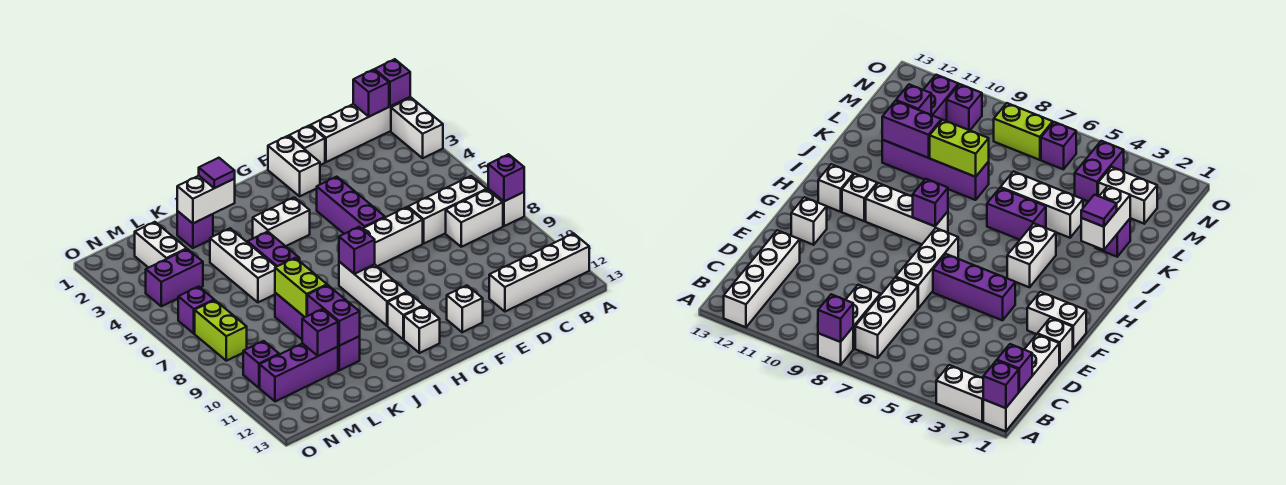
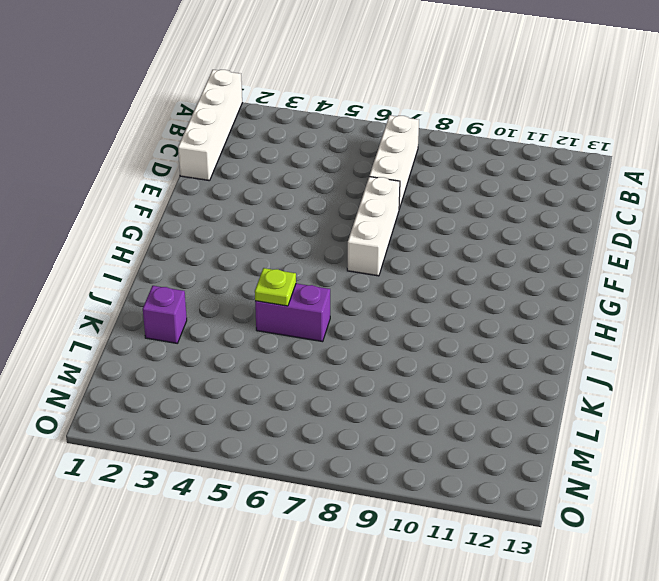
lime 1x1 plate [255,268,296,306] -> none
none -> white 1x2 brick [391,98,443,158]
none -> white 1x1 brick [488,189,524,226]
none -> white 1x4 brick [489,234,589,312]
none -> white 1x2 brick [446,190,503,247]

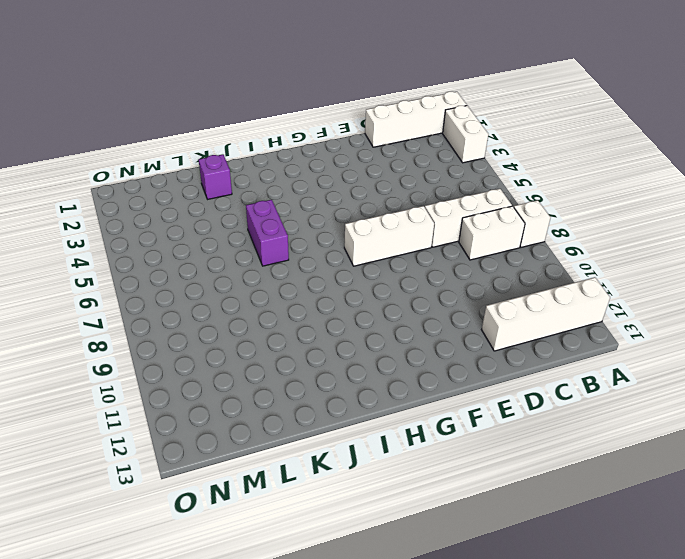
none -> white 1x1 brick [289,126,325,165]
none -> white 1x2 brick [268,136,320,196]
none -> purple 1x3 brick [317,177,385,234]
none -> white 1x1 brick [447,285,483,332]

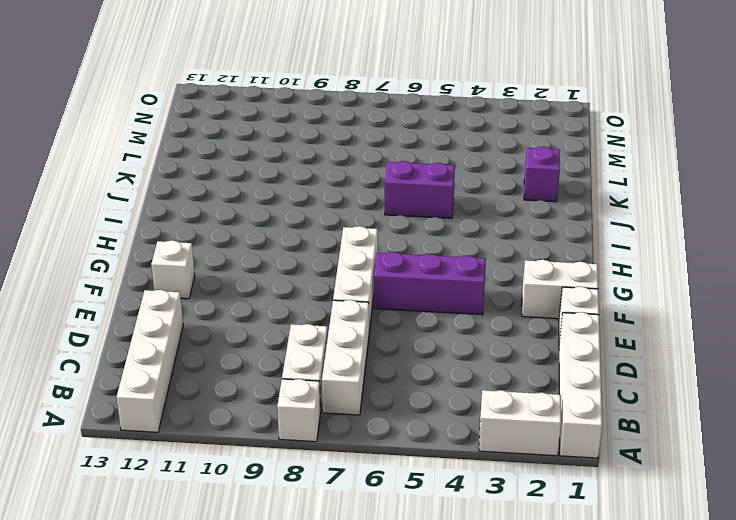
none -> white 1x2 brick [253,197,310,246]
none -> white 1x3 brick [339,262,407,326]
none -> white 1x1 brick [388,292,424,339]
none -> white 1x1 brick [404,306,440,353]

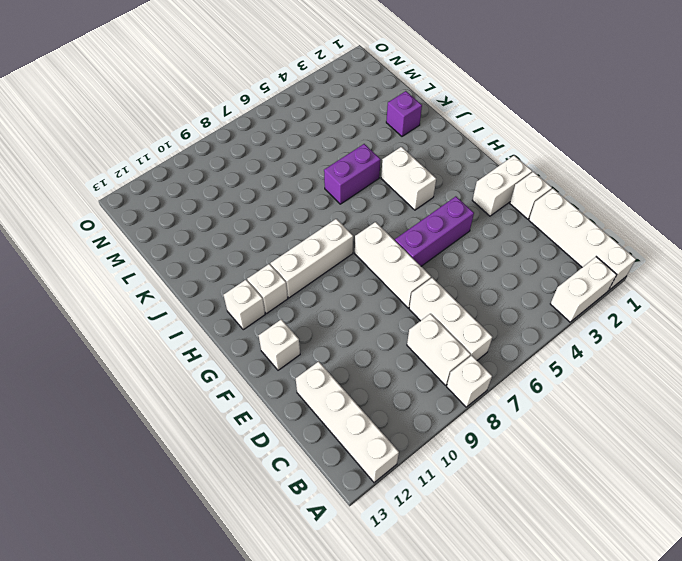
none -> white 1x3 brick [210,228,276,302]
none -> purple 1x4 brick [275,293,360,370]
none -> purple 1x3 brick [260,343,338,402]
none -> white 1x2 brick [135,222,187,268]

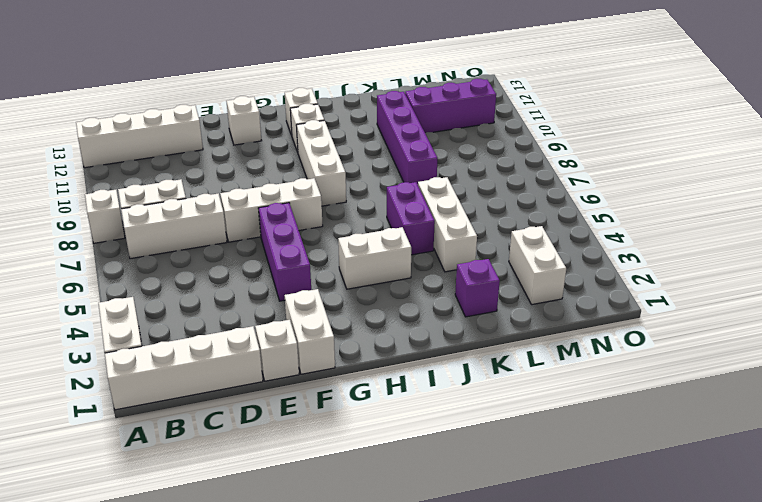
none -> purple 1x2 brick [146,249,203,306]
none -> purple 1x1 brick [178,287,214,333]
none -> lime 1x2 brick [195,300,247,361]
none -> purple 1x1 brick [243,341,279,388]

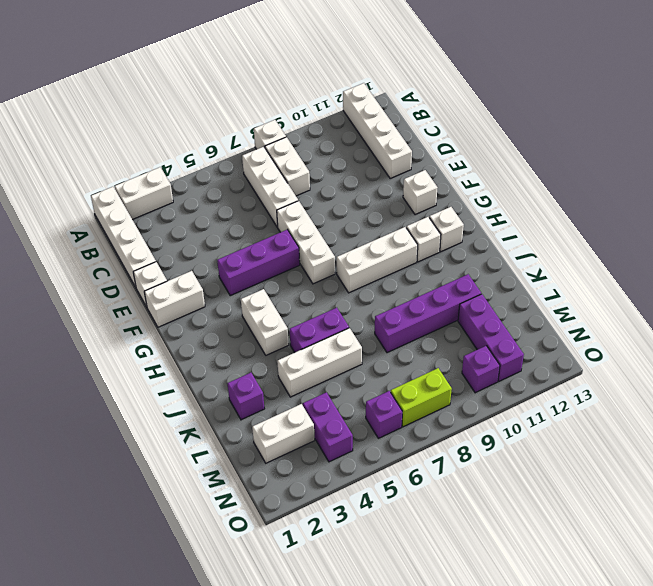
none -> purple 1x1 brick [375,59,410,106]
none -> purple 1x1 brick [488,154,524,201]
none -> purple 1x1 brick [353,70,389,117]
none -> purple 1x1 brick [339,227,375,274]

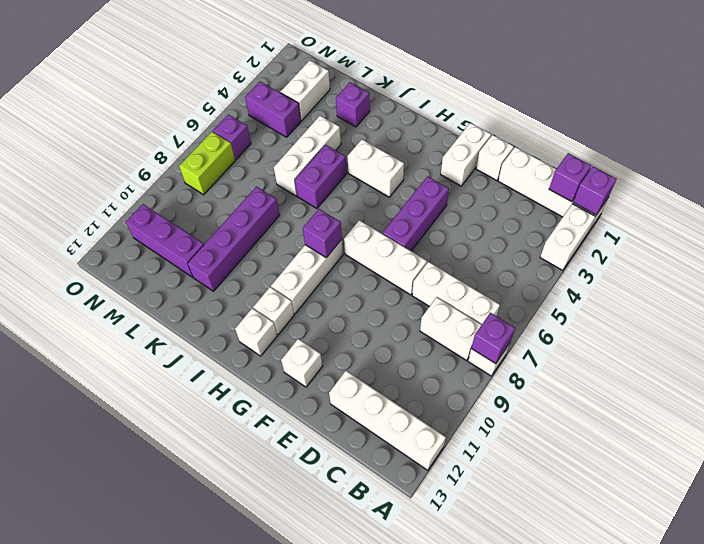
none -> purple 1x1 brick [243,341,279,388]
none -> white 1x2 brick [177,176,235,223]
none -> lime 1x2 brick [275,258,327,317]
none -> purple 1x2 brick [307,285,360,346]

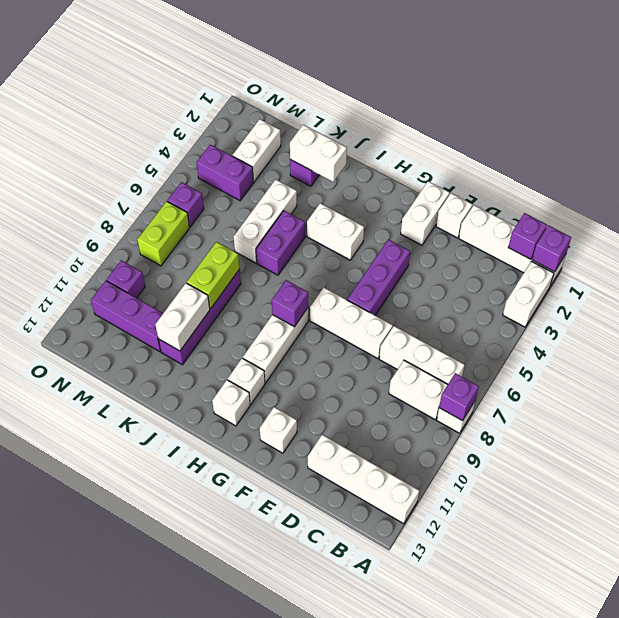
white 1x2 brick [155,283,210,351] -> purple 1x2 brick [307,285,360,346]
none -> purple 1x1 brick [302,309,338,356]
none -> purple 1x1 tile [199,158,235,188]

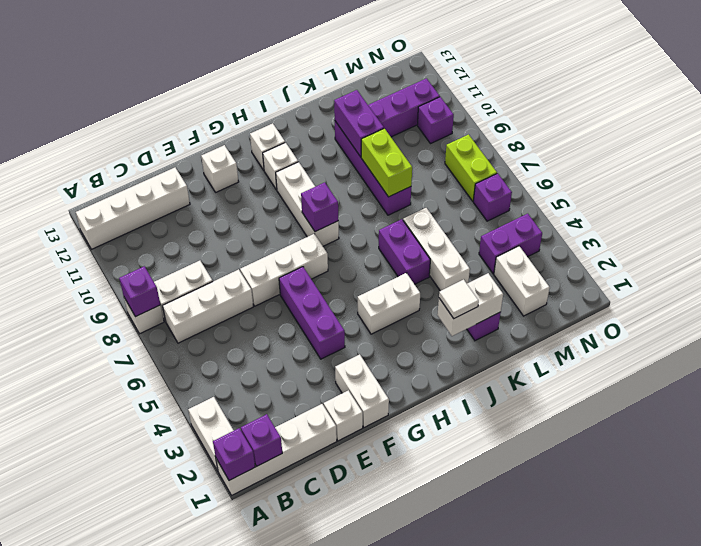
white 1x1 tile [439,280,479,318] -> purple 1x1 tile [199,158,235,188]
none -> purple 1x1 brick [302,309,338,356]

